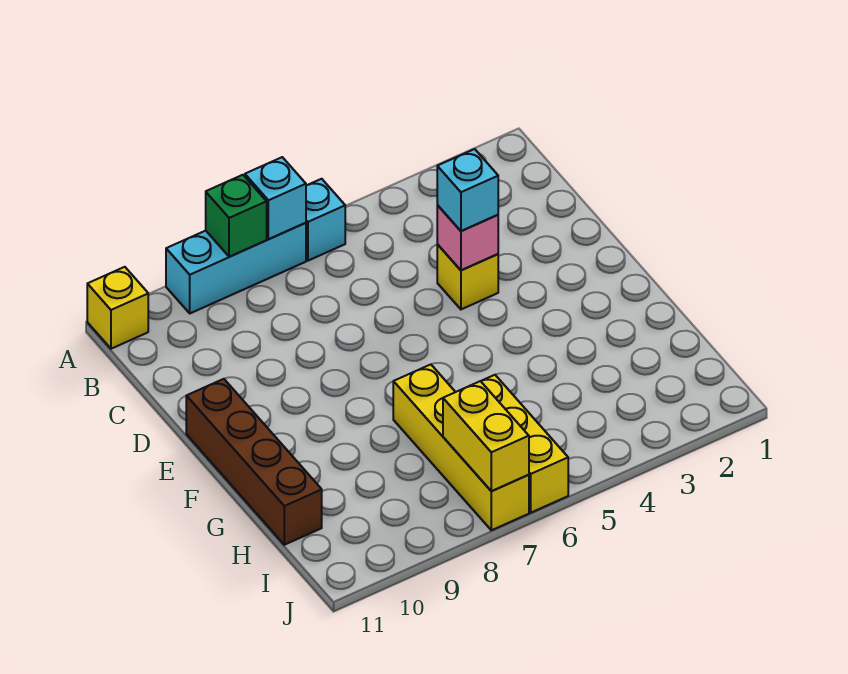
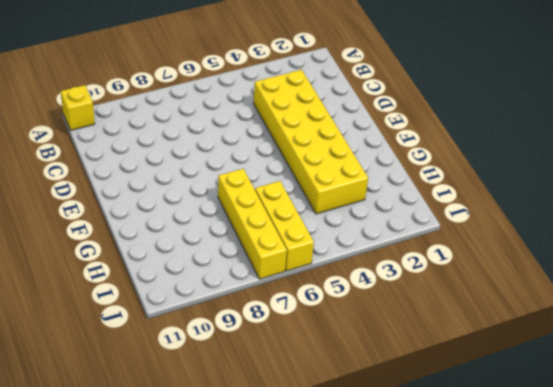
yellow 2x6 brick [254,70,368,214] -> yellow 1x1 brick [437,244,498,309]
none -> cyan 1x1 brick [306,179,345,261]
none -> cyan 1x3 brick [166,223,306,313]
none -> brown 1x4 brick [186,379,322,545]

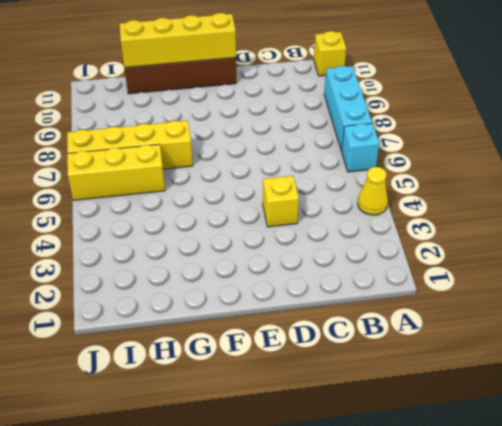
yellow 1x1 cone [358,167,388,215] -> none
yellow 1x4 brick [120,13,236,68] -> none
none -> cyan 1x1 brick [245,157,306,239]
none -> green 1x1 brick [206,175,267,257]
none -> pink 1x1 brick [437,205,498,270]

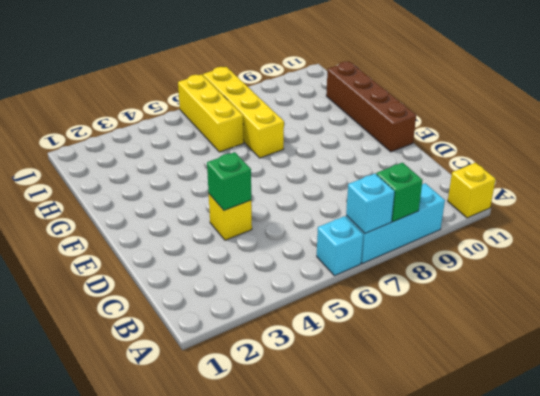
green 1x1 brick [207,152,251,210] -> pink 1x1 brick [437,205,498,270]
none -> yellow 1x2 brick [443,381,529,491]
none -> cyan 1x1 brick [437,149,498,231]

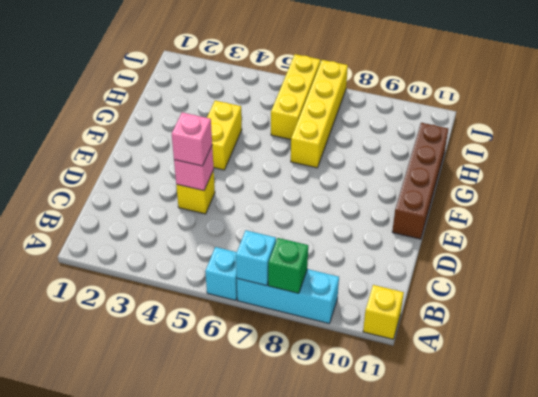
pink 1x1 brick [172,112,212,166] -> cyan 1x1 brick [437,149,498,231]
yellow 1x2 brick [207,101,242,170] -> yellow 1x2 brick moved to [443,381,529,491]

